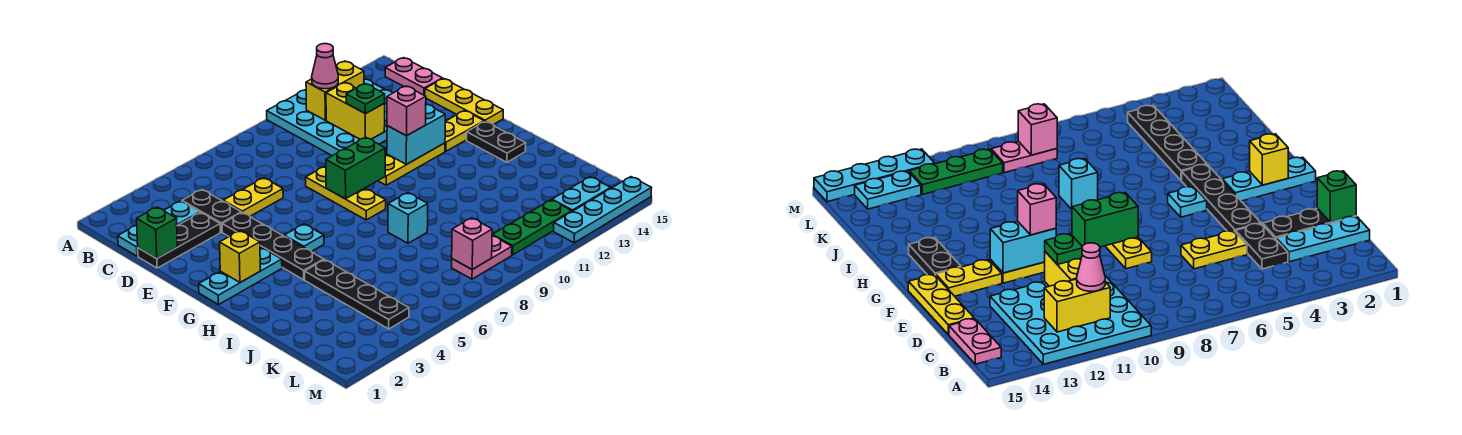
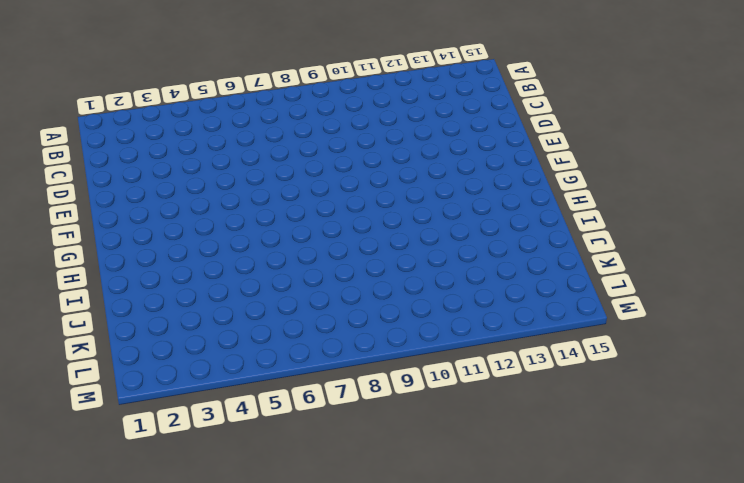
none -> cyan 4x4 plate [267,78,392,156]
none -> pink 1x2 plate [385,58,443,96]
none -> cyan 1x3 plate [118,201,200,256]
none -> black 1x2 plate [182,190,241,232]

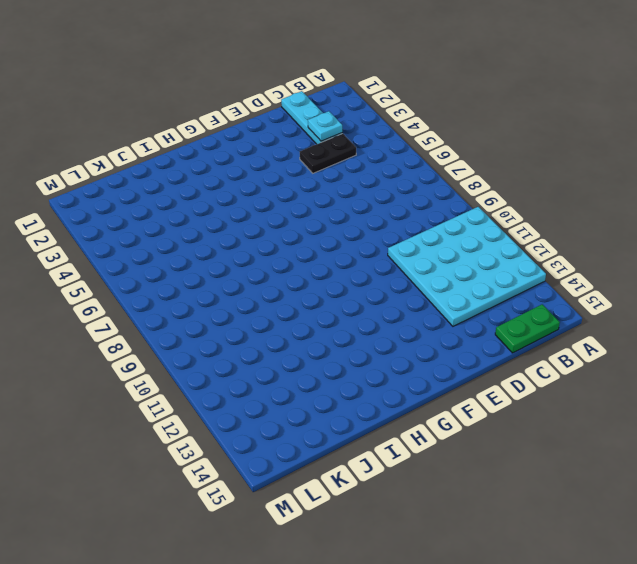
green 1x2 plate [495,304,560,353] -> pink 1x2 plate [385,58,443,96]
cyan 1x1 plate [308,111,342,141] -> cyan 1x1 plate moved to [284,224,324,252]
none -> black 1x3 plate [138,213,220,268]
none -> yellow 1x2 plate [223,178,283,216]
none -> yellow 1x3 plate [425,79,503,125]
none -> black 1x4 plate [222,212,324,280]

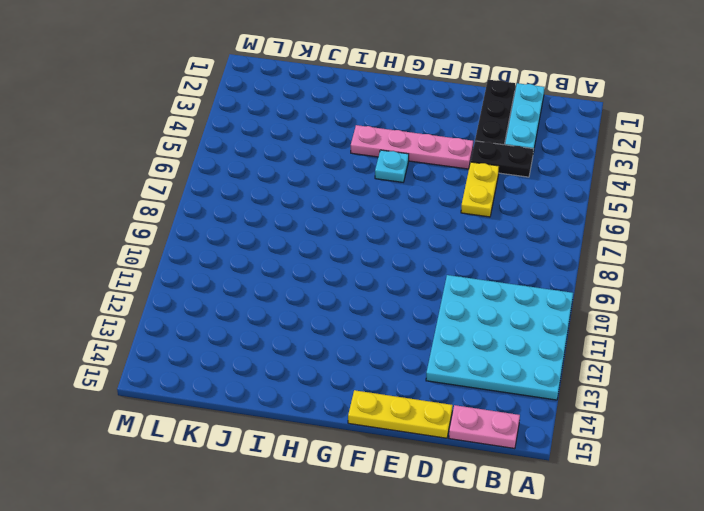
pink 1x4 plate [351,125,473,169] -> black 1x4 plate [222,212,324,280]
none -> yellow 1x3 plate [306,166,386,220]
none -> yellow 1x3 plate [378,143,445,185]
none -> yellow 1x2 plate [445,111,484,151]
none -> cyan 1x3 plate [199,248,282,305]

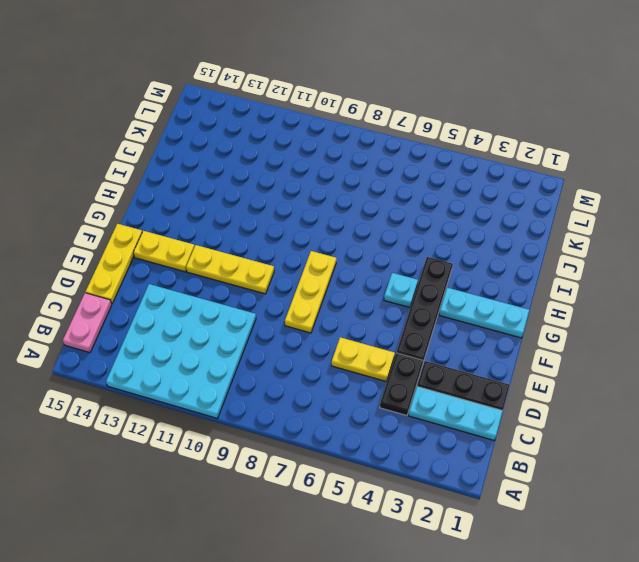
none -> black 1x2 plate [466,121,526,162]
none -> black 1x4 plate [305,260,409,329]
none -> cyan 1x1 brick [388,193,428,243]
none -> pink 1x2 plate [452,236,512,279]

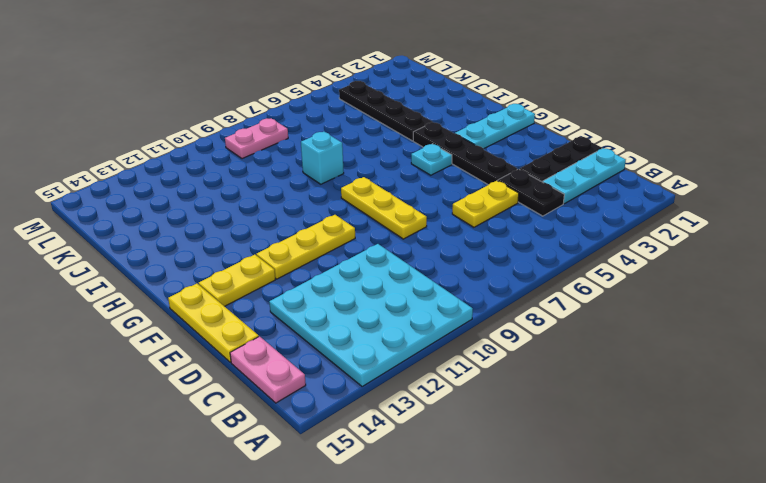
none -> black 1x2 plate [466,121,526,162]
none -> green 1x3 plate [492,200,572,255]
none -> cyan 1x2 plate [552,177,611,211]
none -> cyan 1x4 plate [554,177,651,243]

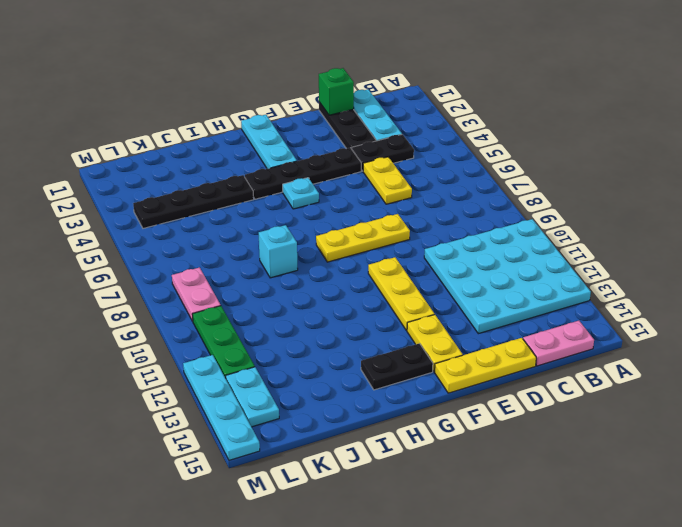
none -> yellow 1x2 brick [306,61,364,120]
none -> yellow 1x2 brick [326,83,385,139]
none -> green 1x2 brick [326,137,385,199]
none -> cyan 1x2 brick [387,104,445,164]

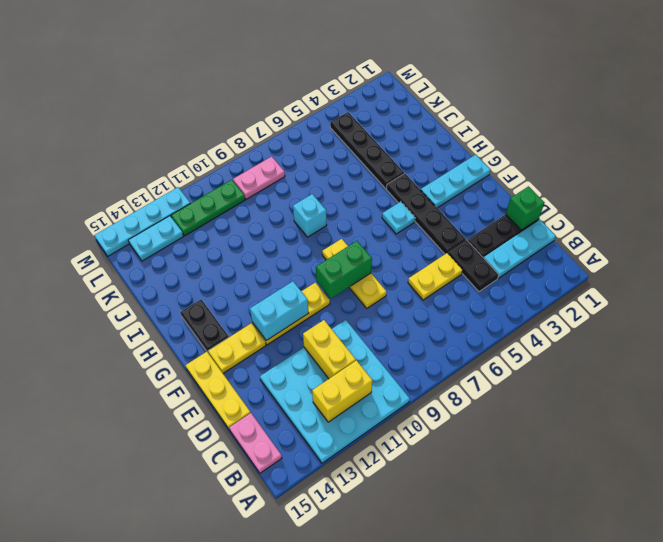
none -> yellow 1x1 brick [220,231,260,282]
none -> pink 1x1 brick [452,218,493,270]
none -> pink 1x1 cone [312,44,338,89]
none -> green 1x1 plate [346,84,385,114]

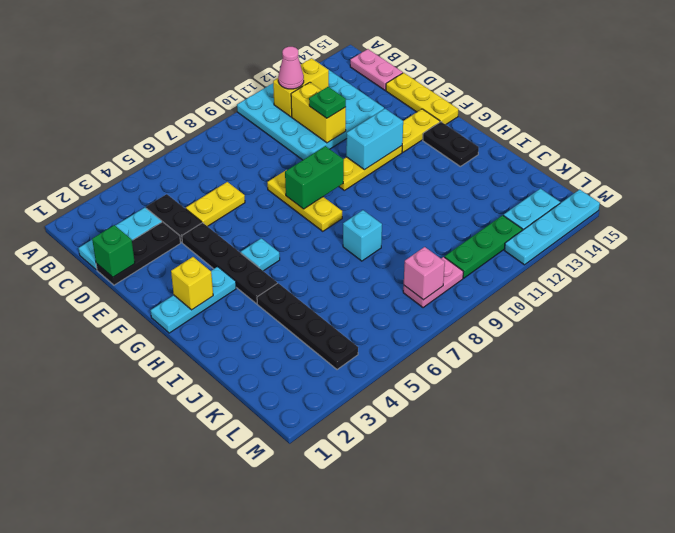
none -> pink 1x1 brick [387,86,426,136]

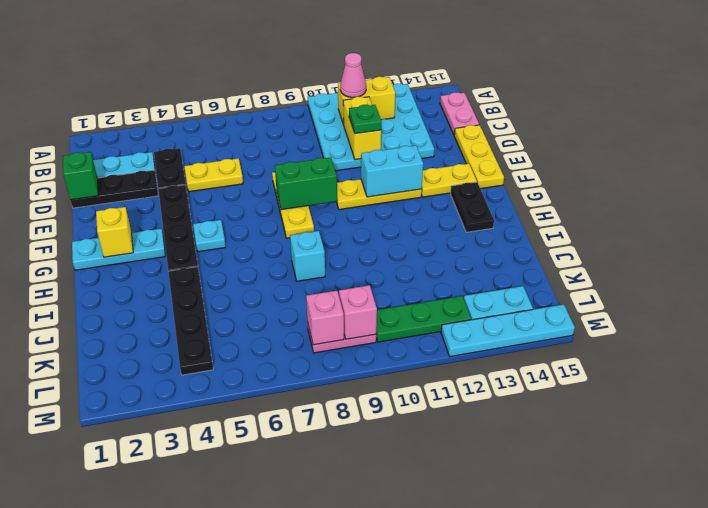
pink 1x1 brick [339,285,377,339] -> pink 1x1 brick moved to [387,86,426,136]

